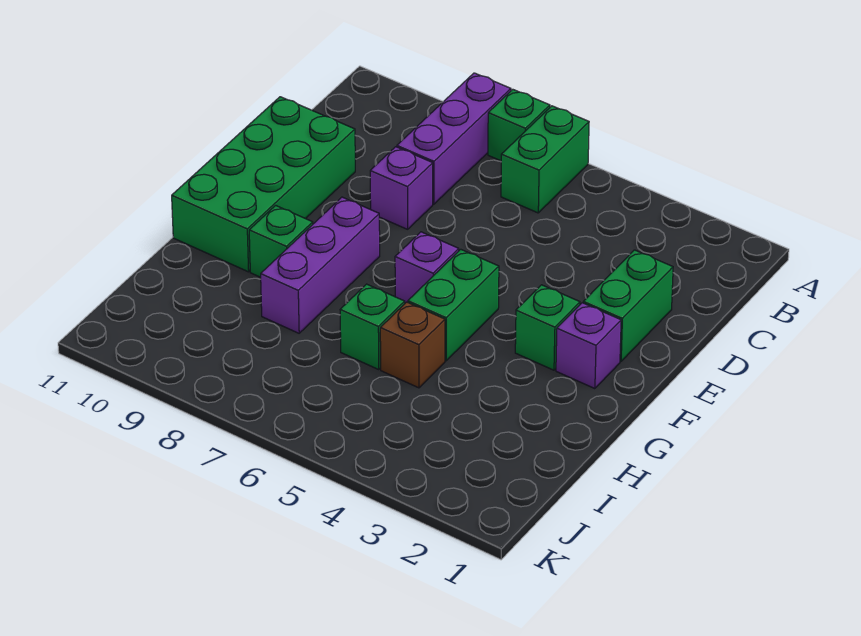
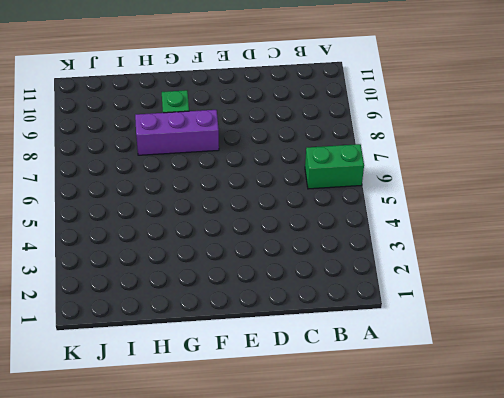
none -> green 1x1 brick [488,89,550,161]
none -> purple 1x3 brick [397,73,511,204]
none -> green 1x2 brick [583,250,673,361]

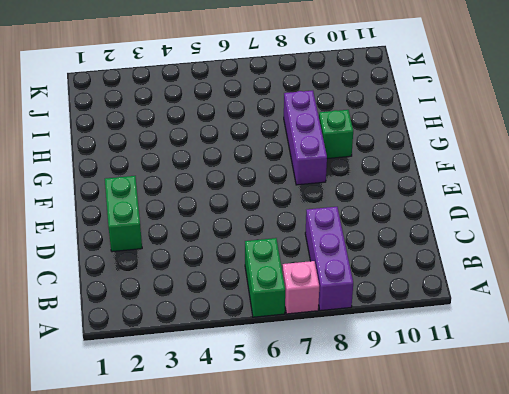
pink 1x1 brick [282,261,319,314] -> green 1x1 brick [488,89,550,161]
none -> purple 1x1 brick [370,147,433,229]
none -> green 2x4 brick [172,97,355,272]
none -> purple 1x1 brick [556,303,621,389]

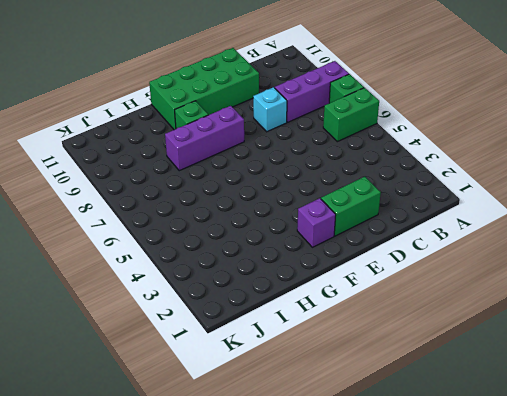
cyan 1x1 brick [253,87,287,132] -> purple 1x1 brick [370,147,433,229]
none -> green 1x1 brick [515,285,580,370]
none -> green 1x2 brick [408,249,499,361]
none -> purple 1x1 brick [395,232,459,303]

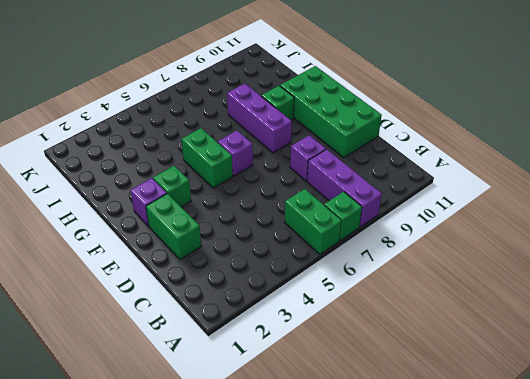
none -> brown 1x1 brick [380,302,445,388]
none -> green 1x1 brick [340,284,405,369]

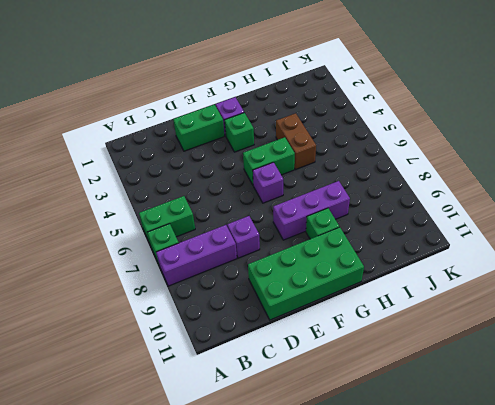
brown 1x2 brick [276,113,316,170] -> brown 1x1 brick [380,302,445,388]
none -> green 1x1 brick [340,284,405,369]

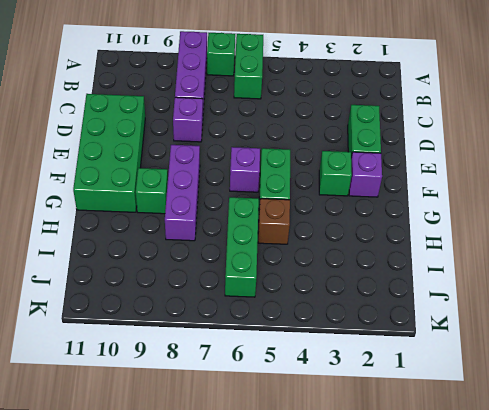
green 1x3 brick [225,197,259,297] -> green 1x1 brick [340,284,405,369]

